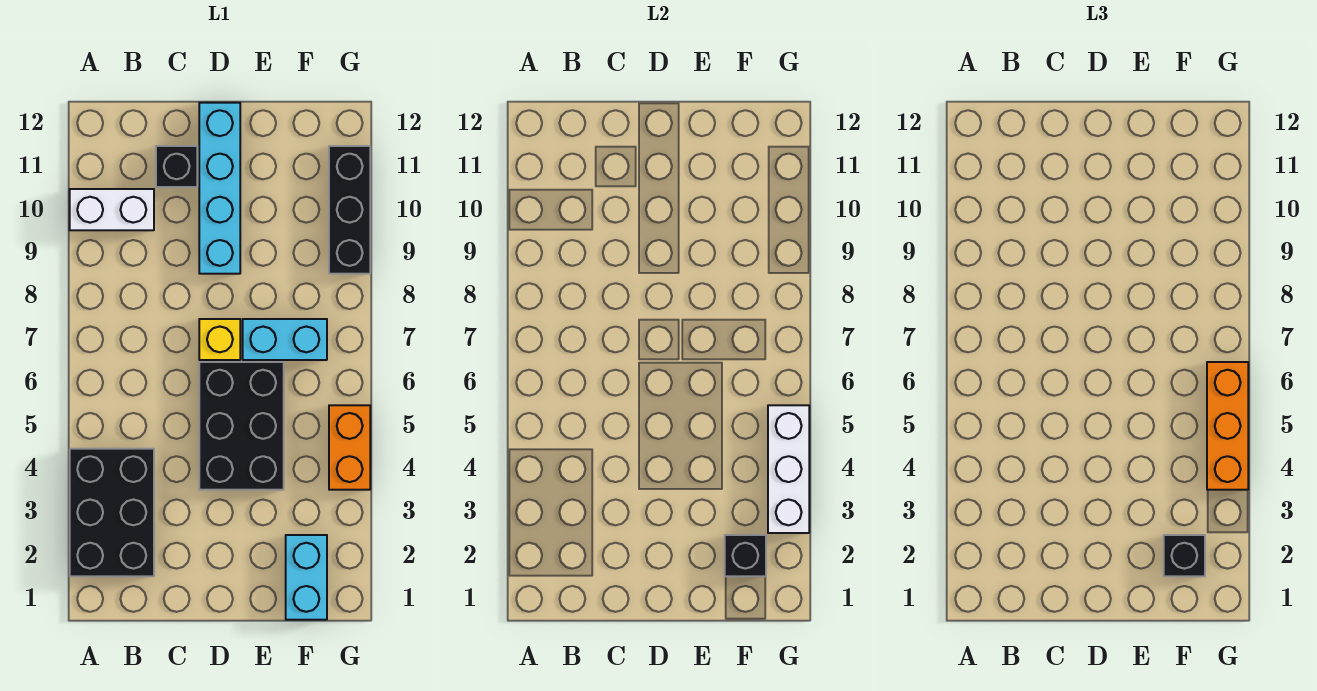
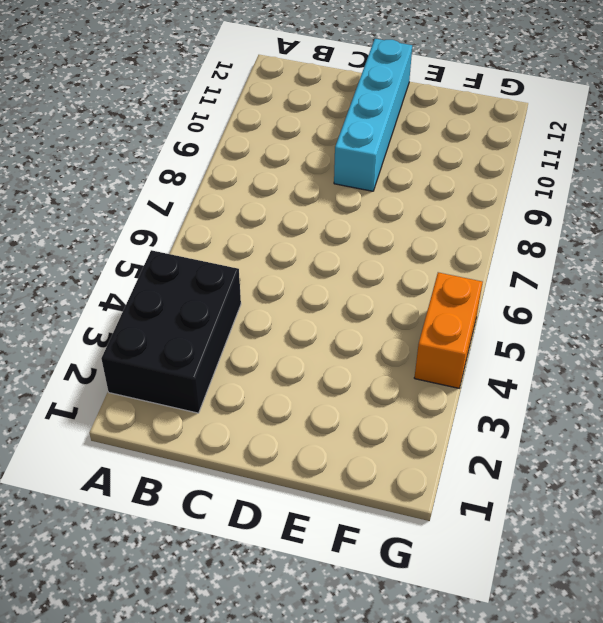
none -> white 1x2 brick [70,189,154,230]
none -> black 1x1 brick [156,146,197,187]
none -> black 2x3 brick [199,362,284,490]

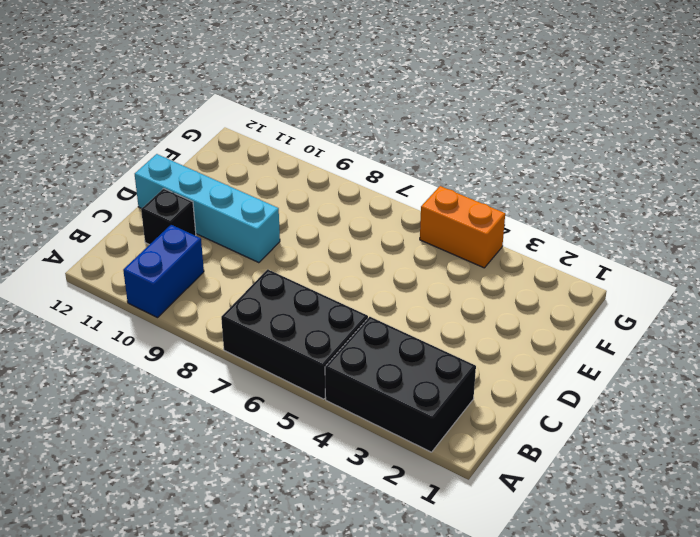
black 2x3 brick [221,269,368,399] -> black 2x3 brick moved to [199,362,284,490]
blue 1x2 brick [123,225,204,318] -> white 1x2 brick [70,189,154,230]
none -> yellow 1x1 brick [199,319,240,360]
none -> cyan 1x2 brick [243,319,327,360]
none -> cyan 1x2 brick [286,535,327,620]

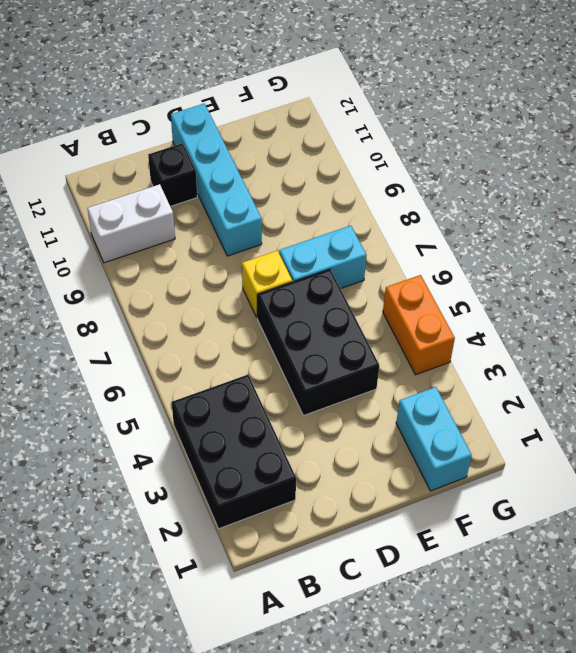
none -> black 1x3 brick [329,146,370,274]
none -> black 1x1 brick [725,535,766,576]
none -> white 1x3 brick [768,405,809,533]

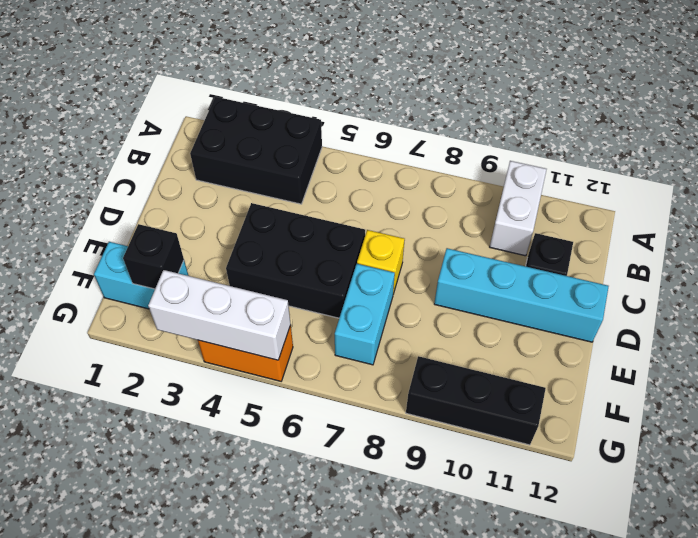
none -> black 1x1 brick [1164,535,1205,576]
none -> orange 1x3 brick [1207,362,1248,490]

